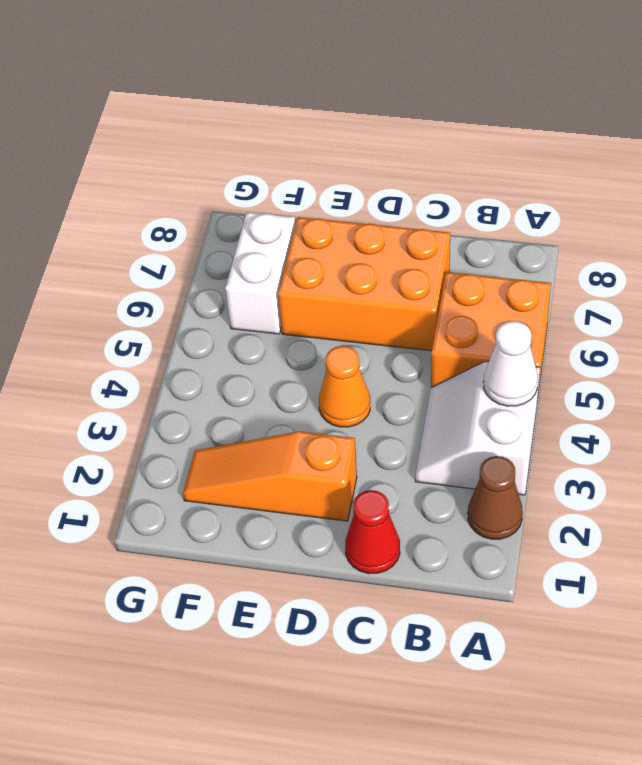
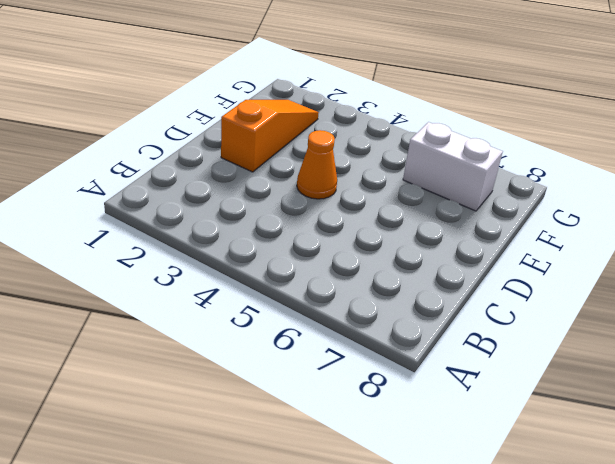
none -> brown 1x1 cone [468,456,523,539]
none -> white 2x2 slope [415,361,540,495]

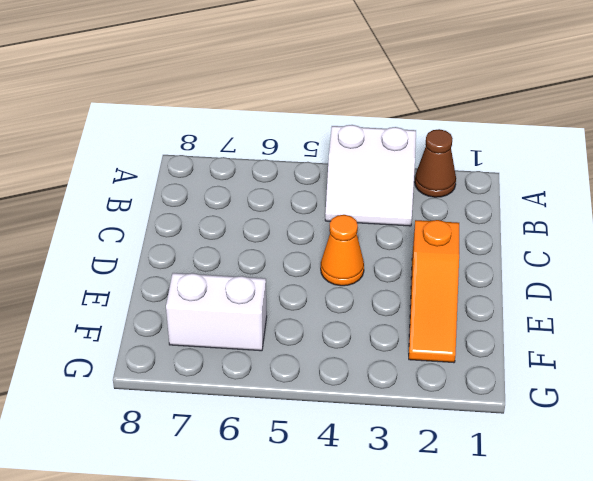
none -> orange 2x2 brick [431,272,551,400]
none -> red 1x1 cone [345,490,400,574]

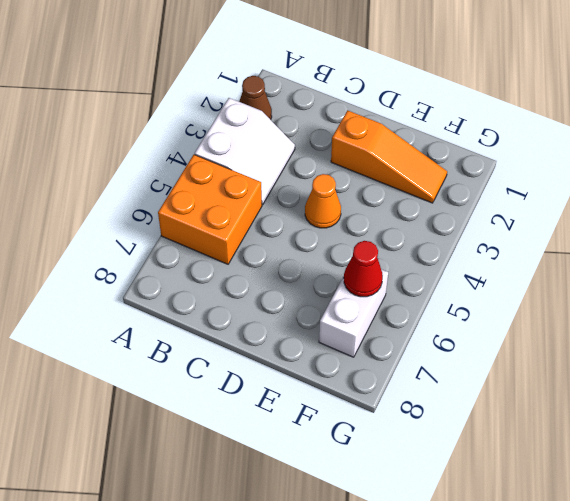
red 1x1 cone [344,241,383,297] -> red 1x1 cone moved to [345,490,400,574]
none -> orange 2x3 brick [278,217,450,351]
none -> white 1x1 cone [483,321,538,406]

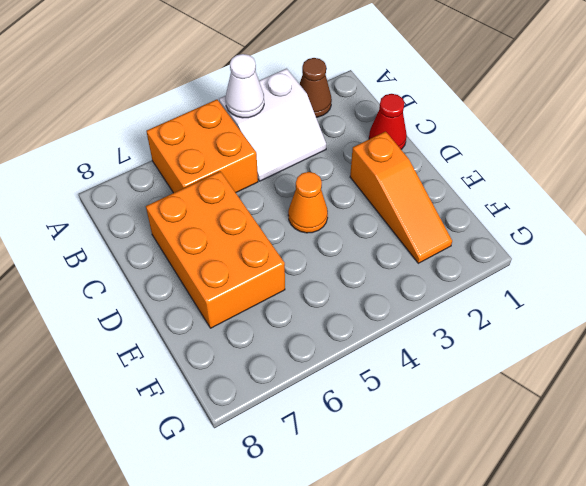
none -> white 1x2 brick [225,212,295,334]

